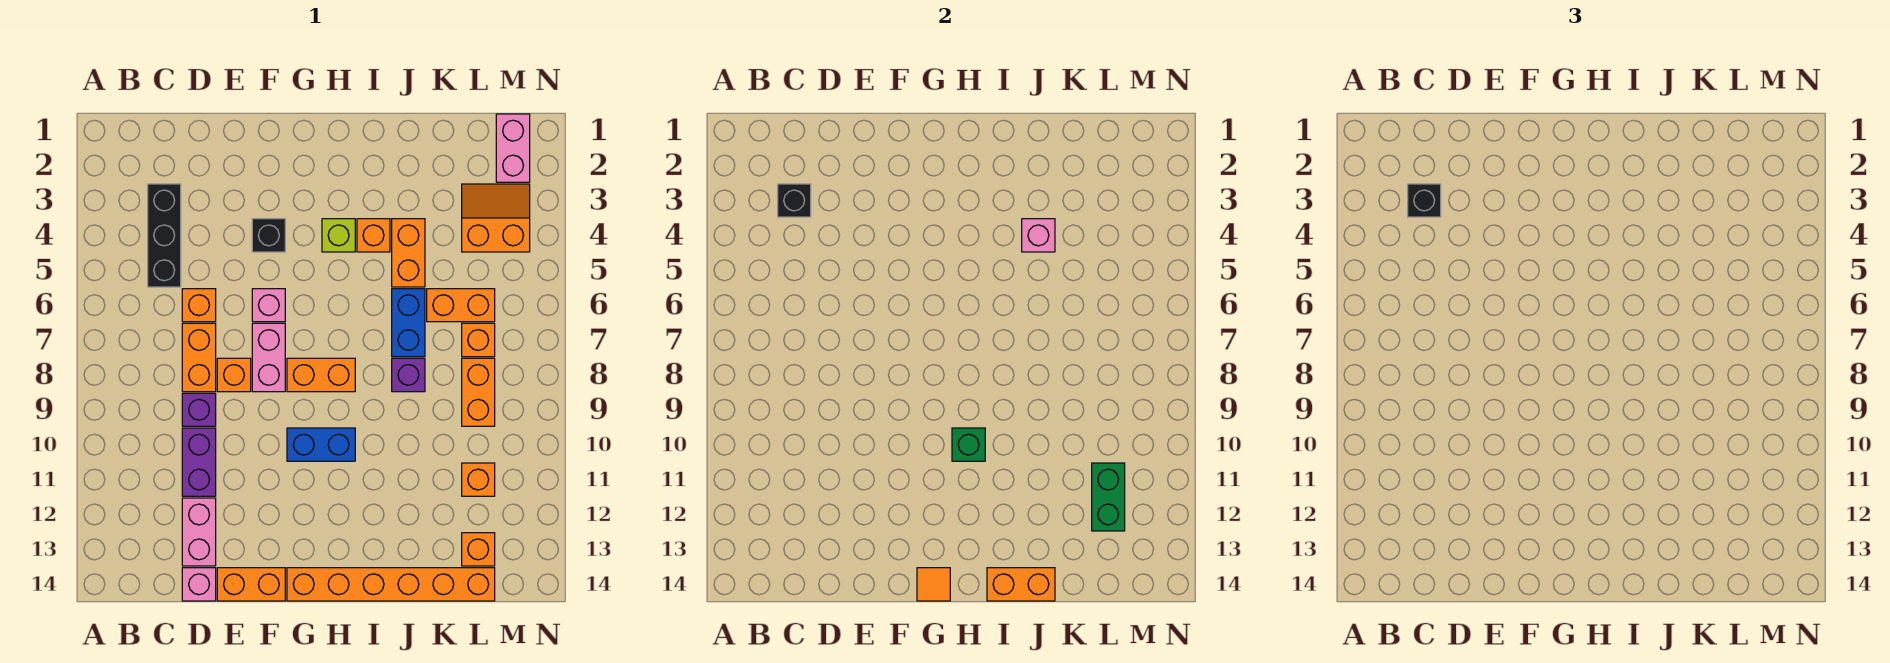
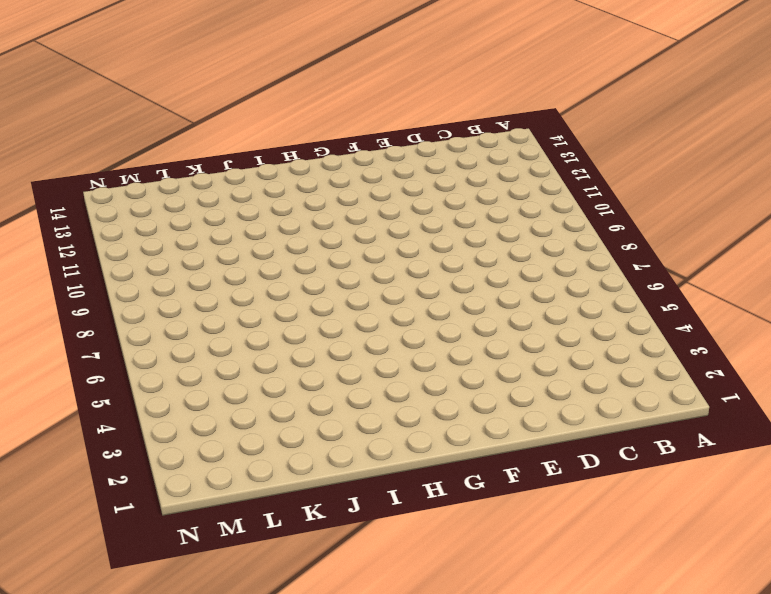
none -> black 1x3 brick [148,184,181,287]
none -> orange 1x1 brick [182,289,216,322]
none -> orange 1x2 brick [182,323,216,392]
none -> purple 1x1 brick [182,393,216,426]

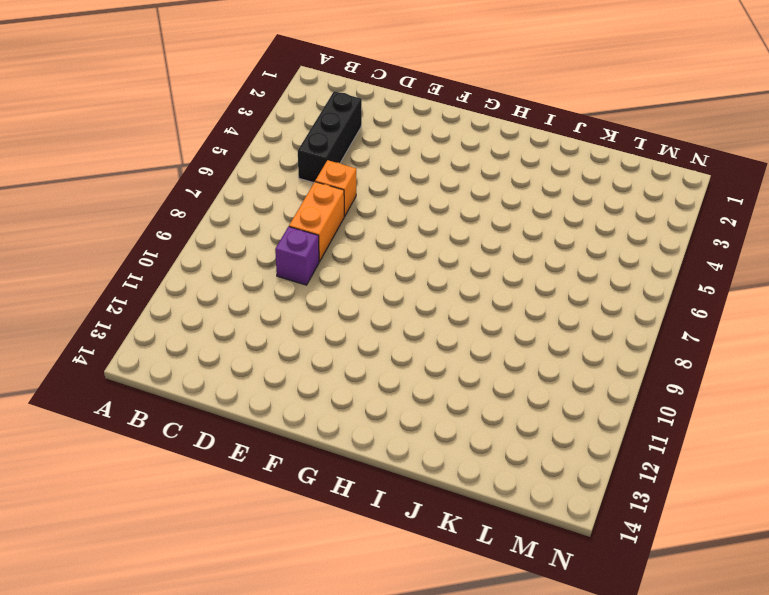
none -> purple 1x2 brick [182,428,216,496]
none -> pink 1x2 brick [182,498,216,566]
none -> pink 1x1 brick [182,568,216,601]
none -> orange 1x1 brick [217,358,251,392]

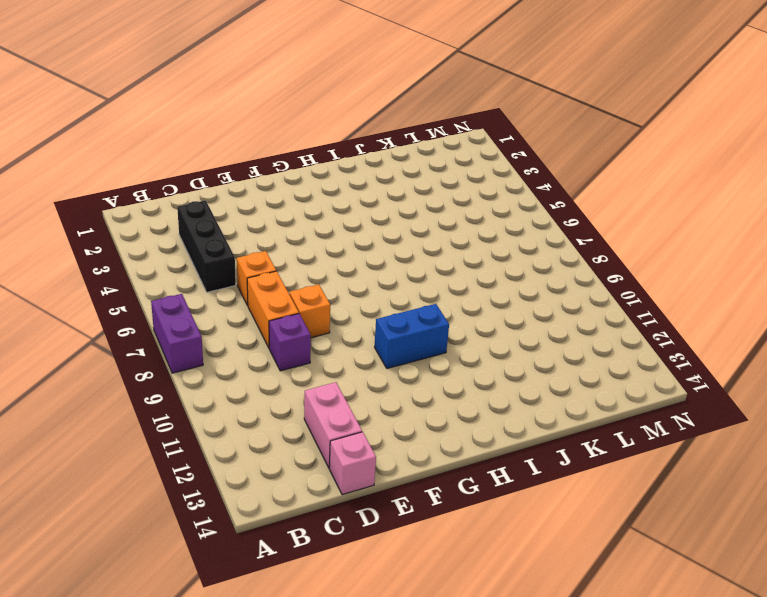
purple 1x2 brick [151,294,203,373] -> purple 1x2 brick moved to [182,428,216,496]
none -> orange 1x2 brick [217,568,285,601]
none -> black 1x1 brick [252,219,285,252]
none -> pink 1x1 brick [252,289,285,322]
none -> pink 1x2 brick [252,323,285,392]

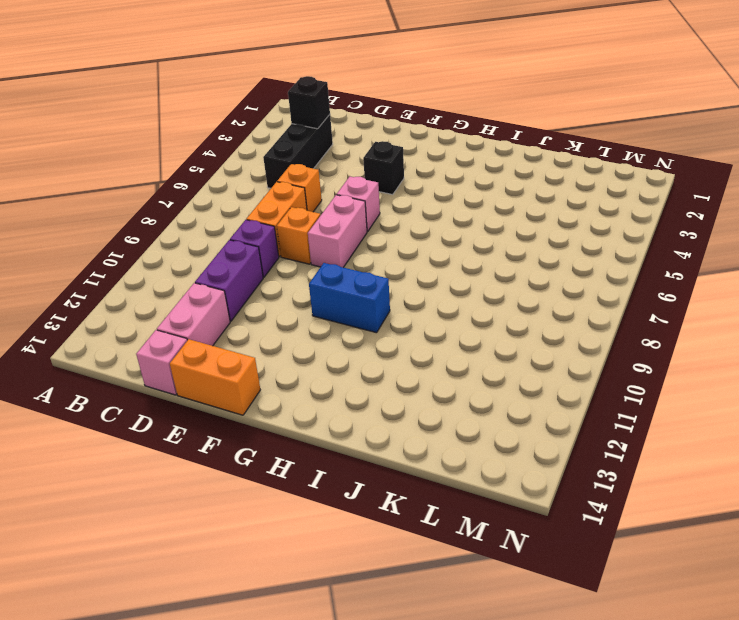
none -> orange 1x2 brick [287,358,355,392]
none -> orange 1x6 brick [287,568,495,601]
none -> lime 1x1 brick [322,219,355,252]
none -> orange 1x1 brick [357,219,390,252]

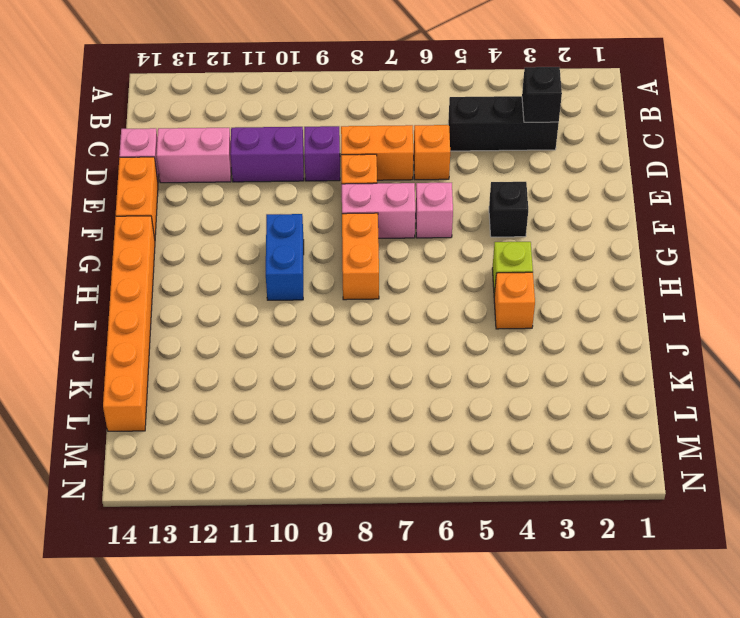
none -> orange 1x2 brick [392,219,425,287]
none -> blue 1x2 brick [392,289,425,357]
none -> purple 1x1 brick [392,358,425,392]
none -> orange 1x2 brick [427,289,495,322]

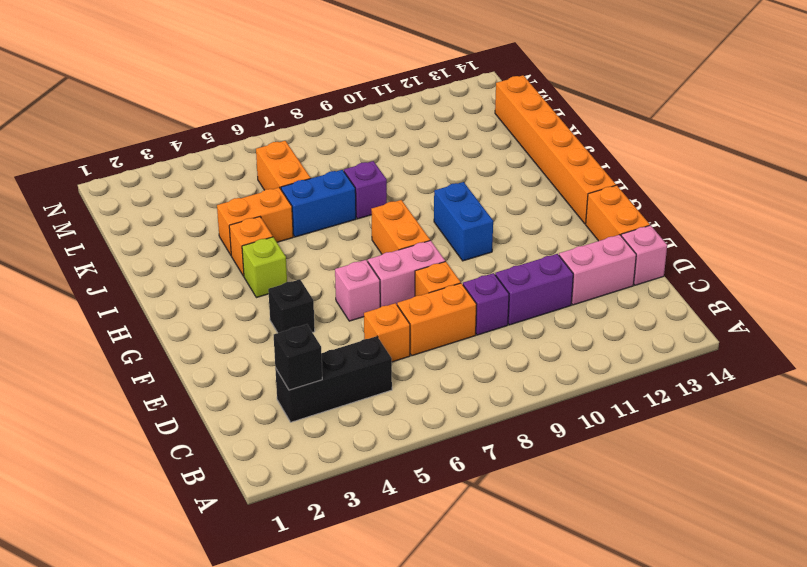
none -> orange 2x2 slope [462,184,530,252]
none -> orange 1x1 brick [462,323,495,357]
none -> orange 1x2 brick [462,358,495,426]
none -> orange 1x1 brick [462,463,495,496]

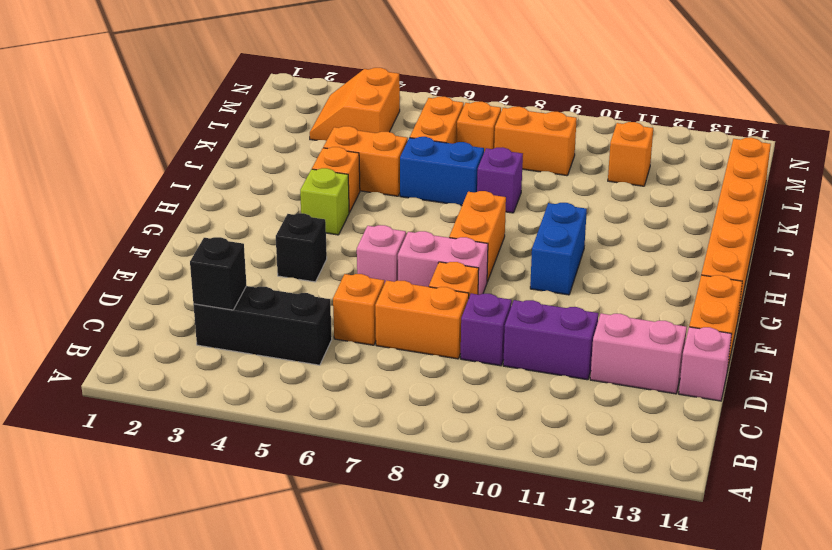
none -> orange 1x1 brick [462,533,495,566]
none -> pink 1x2 brick [496,114,530,182]
none -> orange 1x1 tile [917,568,950,601]
none -> green 1x1 brick [952,428,985,461]

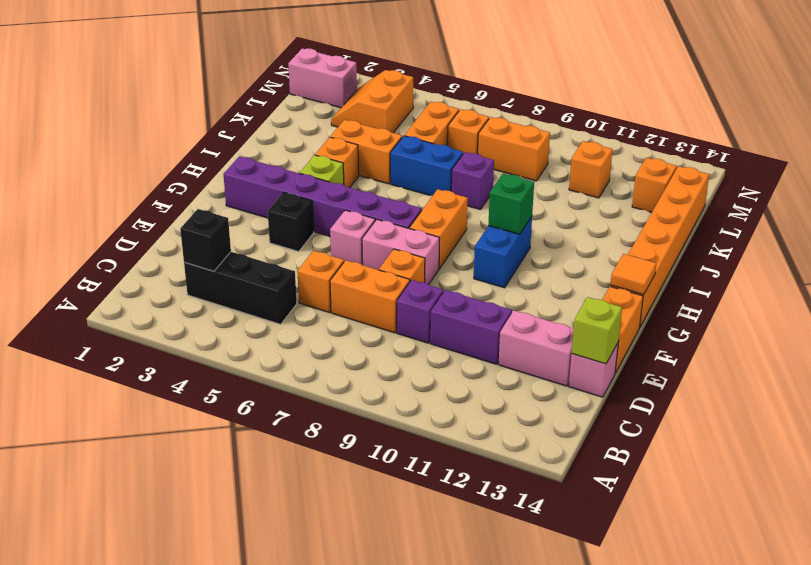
lime 1x1 brick [572,297,622,364] -> none
purple 1x6 brick [223,157,422,236] -> none
none -> orange 1x2 brick [987,568,1055,601]
none -> pink 1x1 brick [1022,219,1055,252]
none -> green 1x2 brick [1092,463,1125,531]
none -> black 1x1 brick [1408,184,1441,217]

